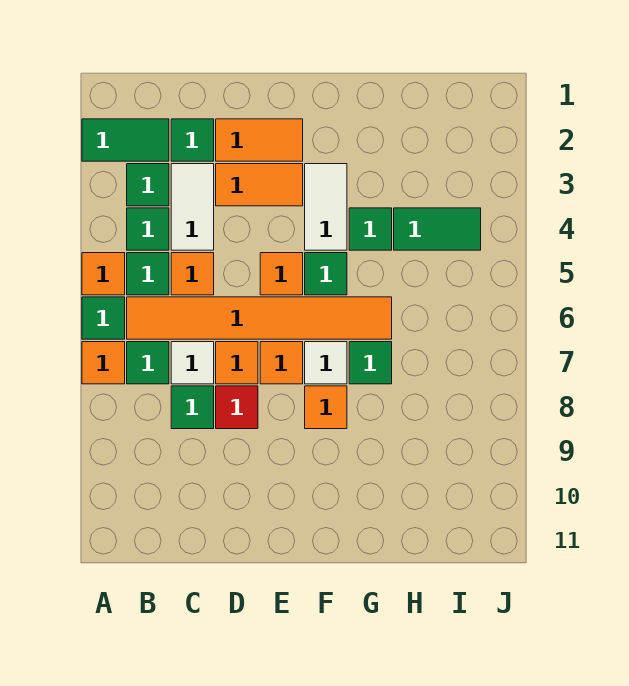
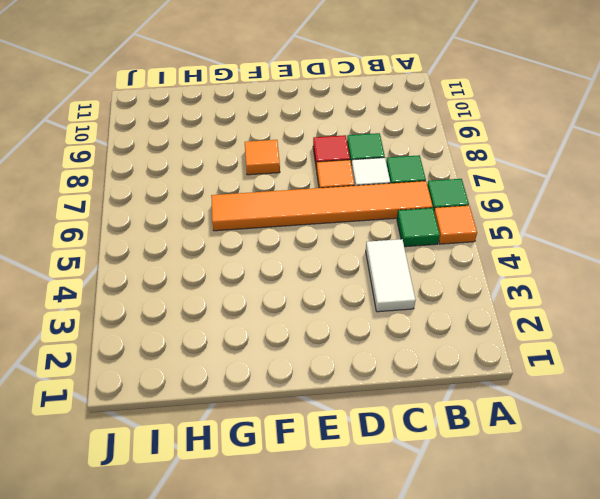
none -> green 1x2 tile [82,119,169,161]
none -> orange 1x1 tile [82,342,125,384]
none -> green 1x1 tile [127,164,169,206]

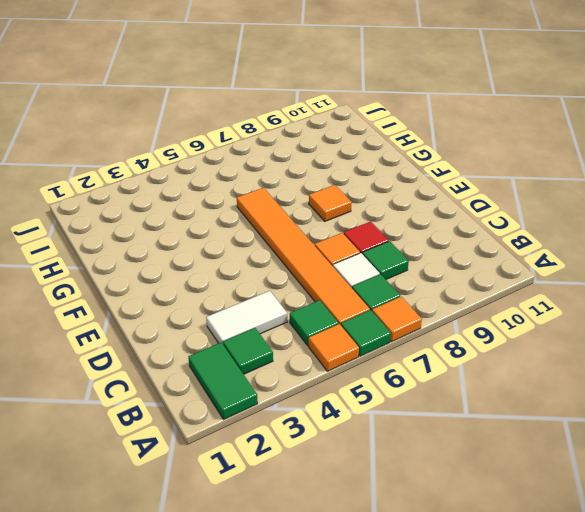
none -> green 1x1 tile [127,208,169,250]
none -> green 1x1 tile [171,119,214,161]
none -> orange 1x1 tile [171,253,214,295]

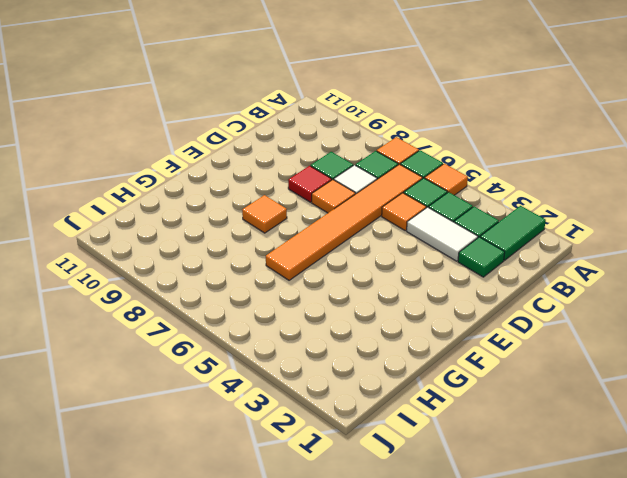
none -> orange 1x2 tile [216,119,303,161]
none -> orange 1x2 tile [216,164,303,206]
none -> orange 1x1 tile [260,253,303,295]

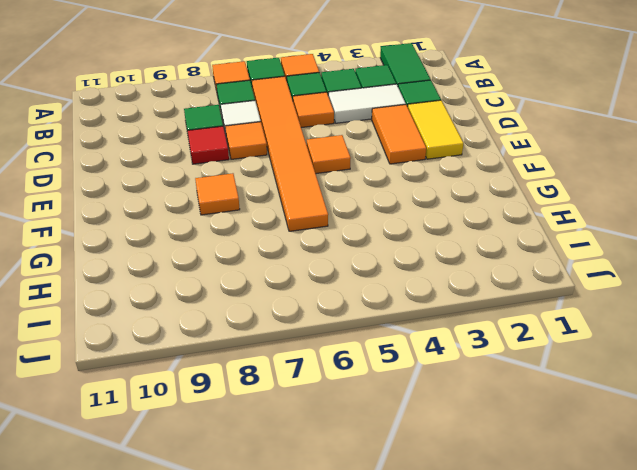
yellow 1x2 tile [408,100,464,159] -> orange 1x2 tile [216,119,303,161]
none -> orange 1x1 tile [260,342,303,384]
none -> white 1x2 tile [305,164,347,250]
none -> green 1x1 tile [305,253,347,295]

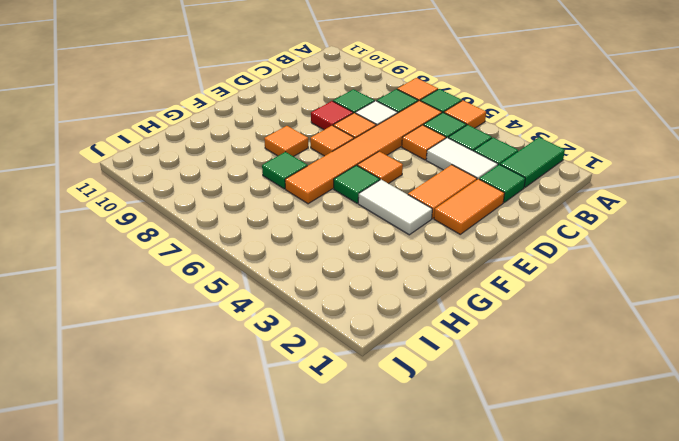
none -> white 1x1 tile [305,342,347,384]
none -> green 1x1 tile [349,208,392,250]
none -> green 1x2 tile [394,208,481,250]

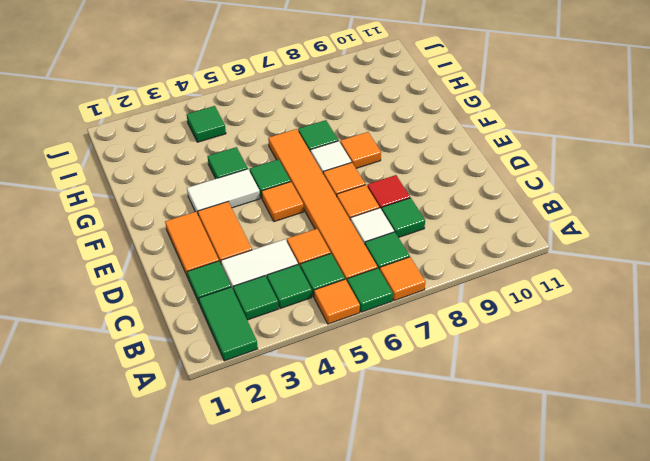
green 1x1 tile [187,106,226,142] -> green 1x2 tile [394,208,481,250]

